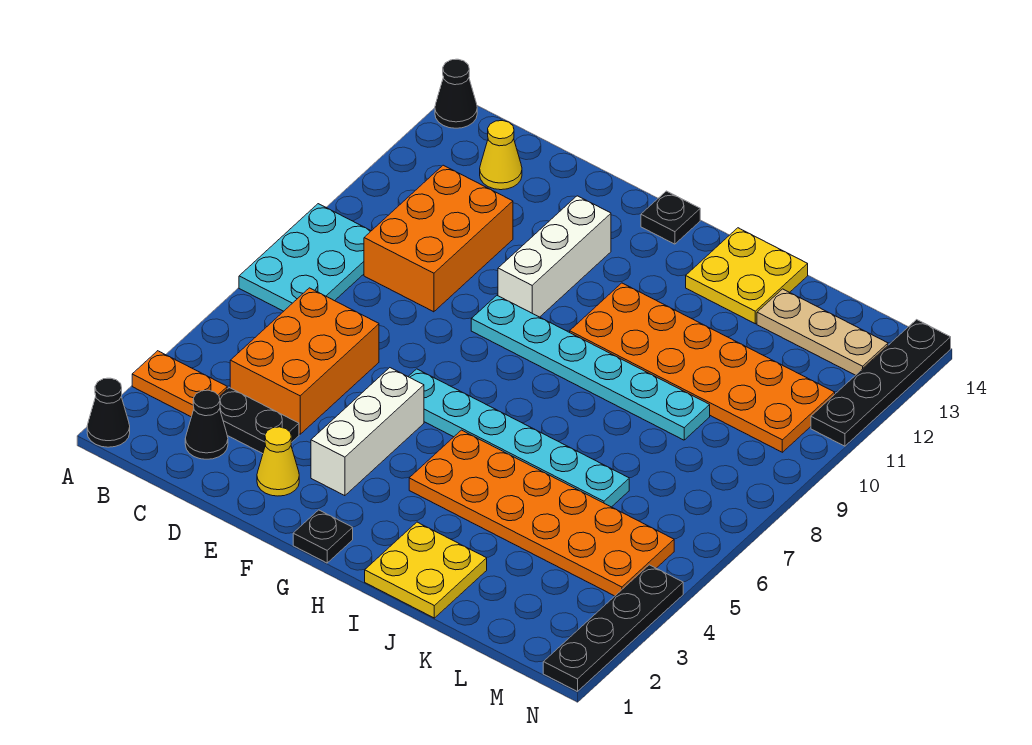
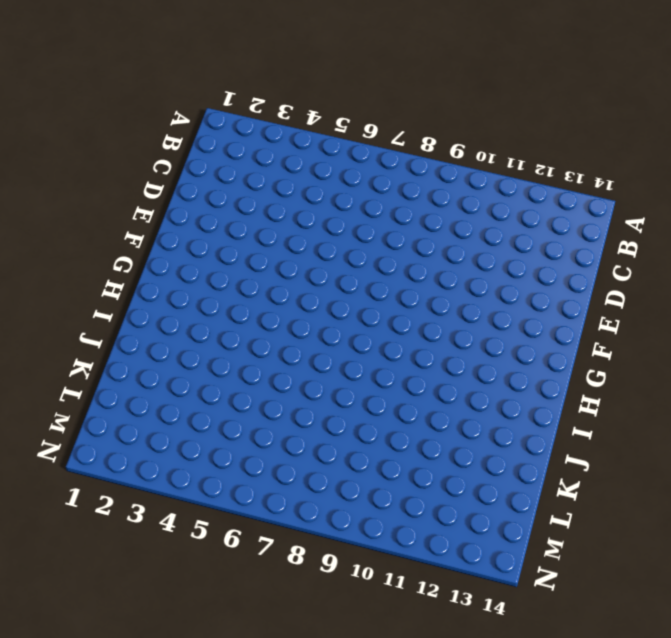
none -> black 1x1 cone [87,378,130,447]
none -> orange 1x2 plate [132,351,227,417]
none -> cyan 2x3 plate [239,204,371,311]

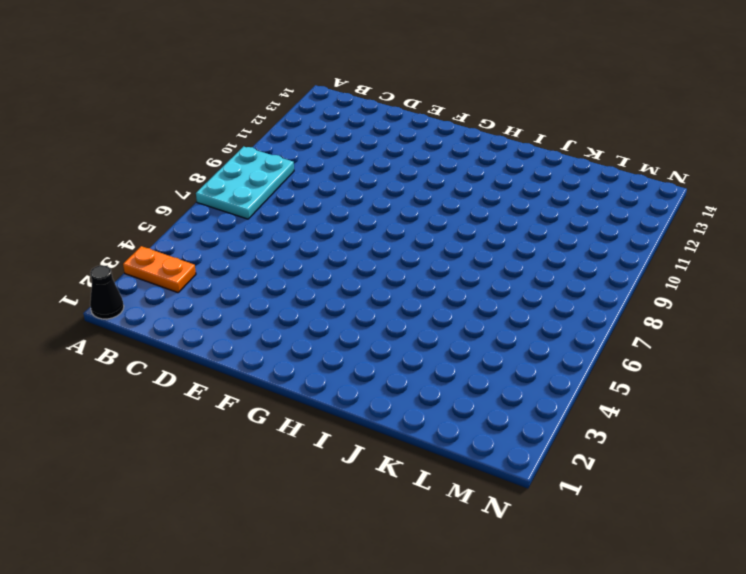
none -> black 1x1 cone [435,59,477,128]
none -> black 1x1 cone [185,390,228,459]
none -> black 1x2 plate [219,388,299,454]

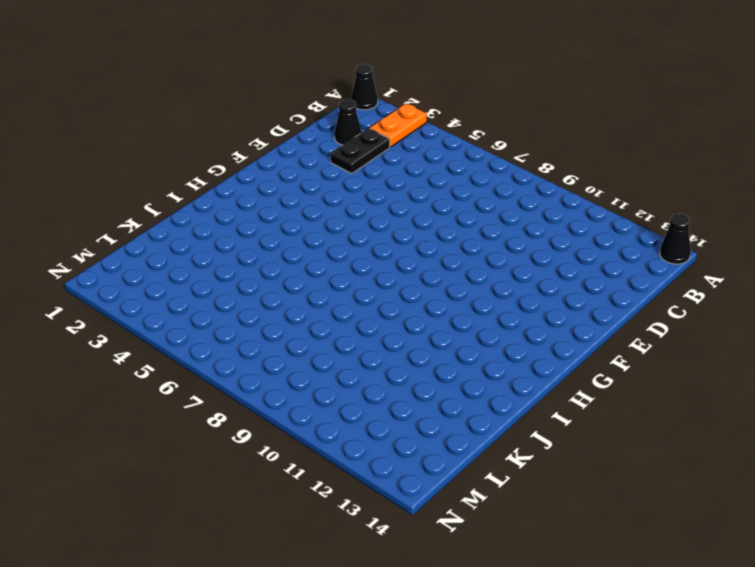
none -> cyan 2x3 plate [239,204,371,311]
none -> orange 2x3 brick [230,288,379,434]
none -> orange 2x3 brick [364,165,513,312]

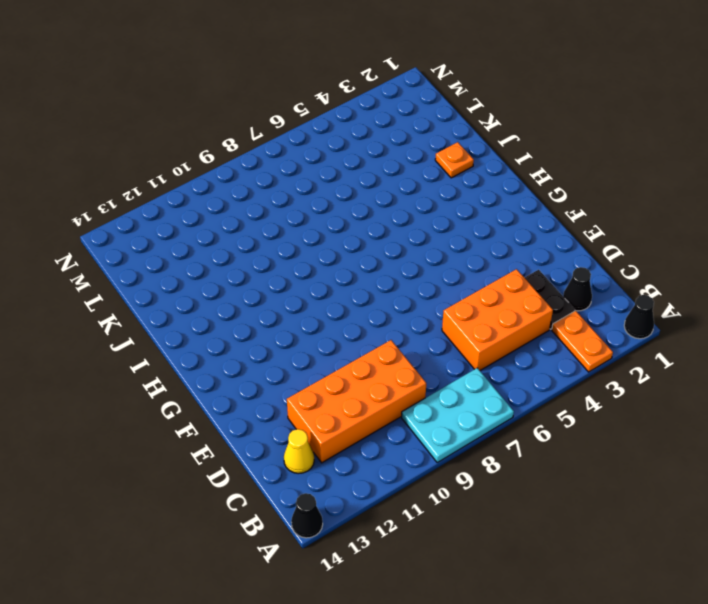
orange 2x4 brick [287,340,426,463] -> orange 2x3 brick [364,165,513,312]
orange 1x1 plate [435,142,474,178] -> yellow 2x2 plate [365,522,487,618]
none -> yellow 1x1 cone [257,427,299,496]
none -> white 1x3 brick [311,368,424,496]
none -> cyan 1x6 plate [408,369,629,507]

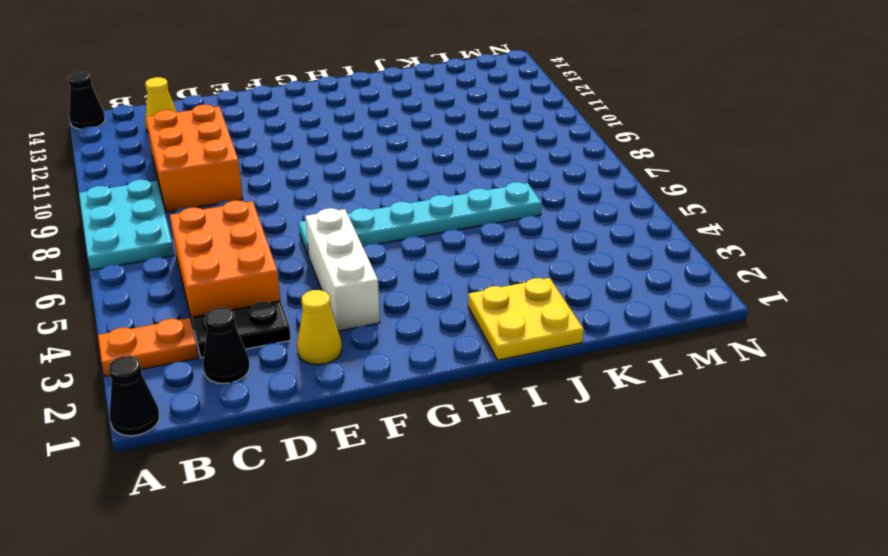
none -> cyan 1x6 plate [471,296,710,440]
none -> white 1x3 brick [498,196,611,317]
none -> black 1x1 plate [293,510,353,563]

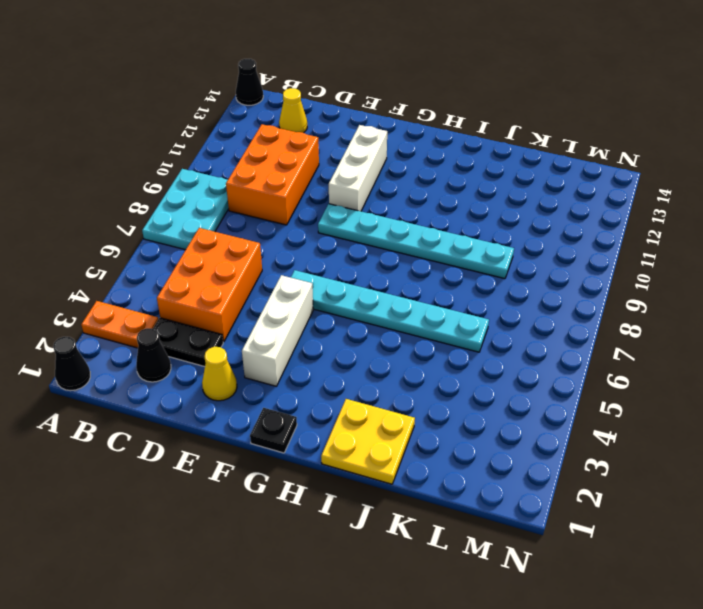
none -> black 1x1 plate [641,191,700,244]
none -> orange 2x6 plate [409,430,674,596]
none -> orange 2x6 plate [570,283,835,452]

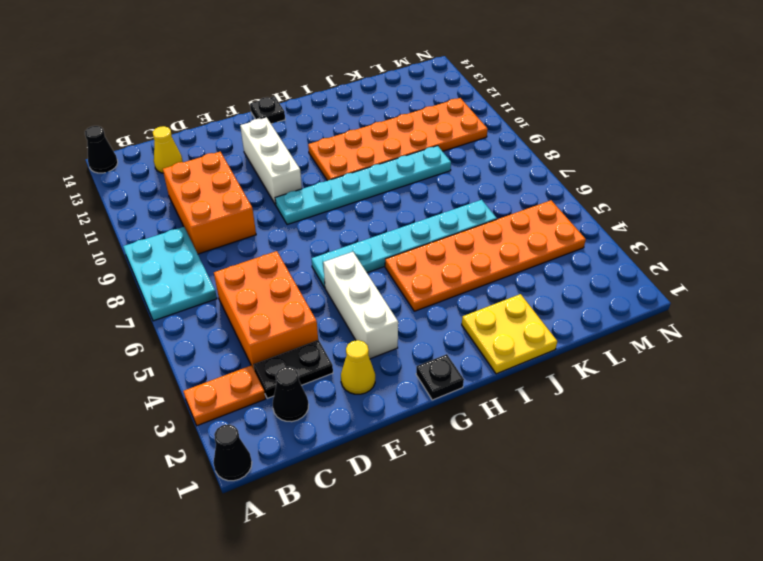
none -> yellow 2x2 plate [686,228,808,324]
none -> tan 1x3 plate [757,289,888,375]
none -> black 1x4 plate [543,565,683,692]

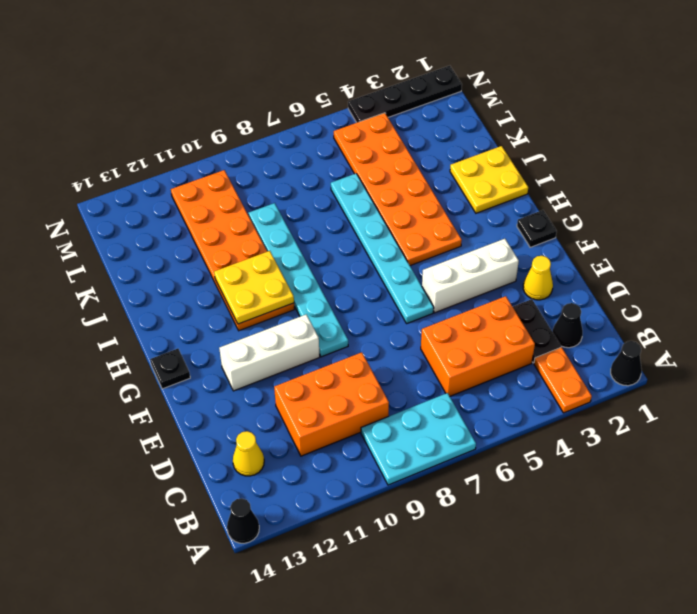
yellow 2x2 plate [214,251,294,324] -> yellow 2x2 plate moved to [686,228,808,324]
none -> tan 1x3 plate [757,289,888,375]
none -> black 1x4 plate [811,320,951,446]

